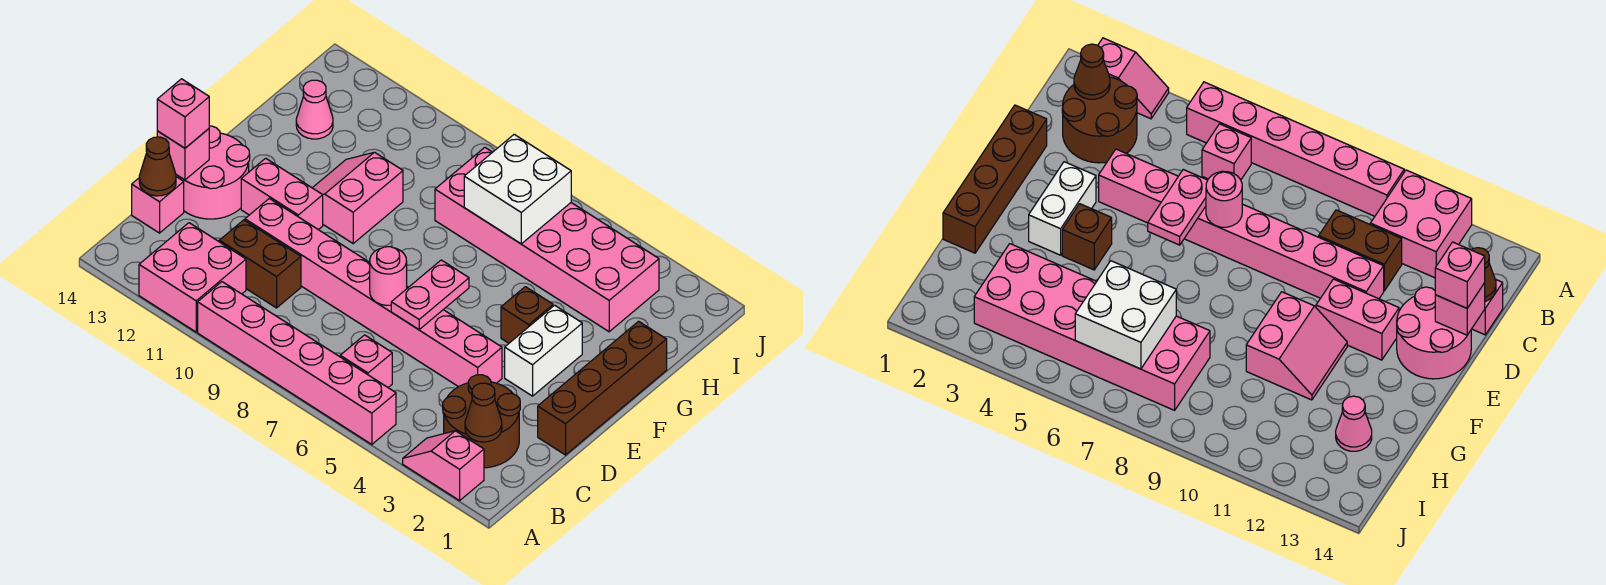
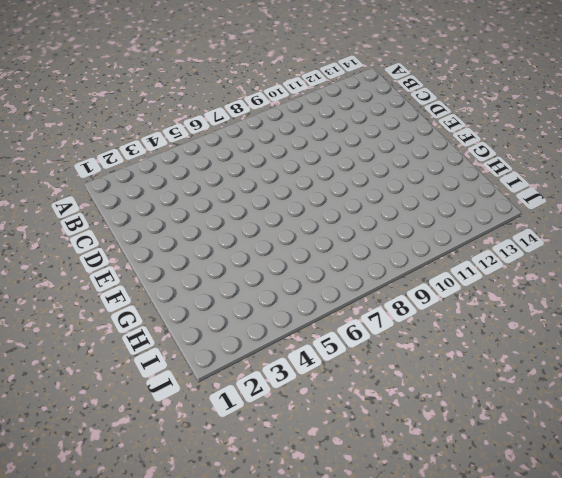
none -> pink 1x2 slope [403,431,484,501]
none -> pink 1x6 brick [198,282,396,444]
none -> pink 2x2 brick [139,223,246,332]

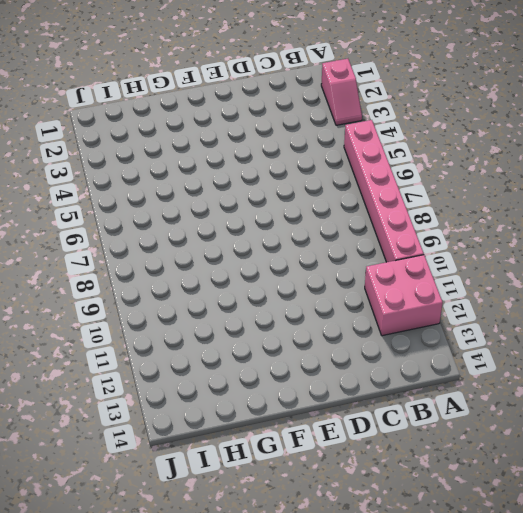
none -> brown 2x2 round brick [443,375,520,468]
none -> pink 1x1 brick [340,335,392,387]
none -> brown 1x2 brick [219,220,301,308]

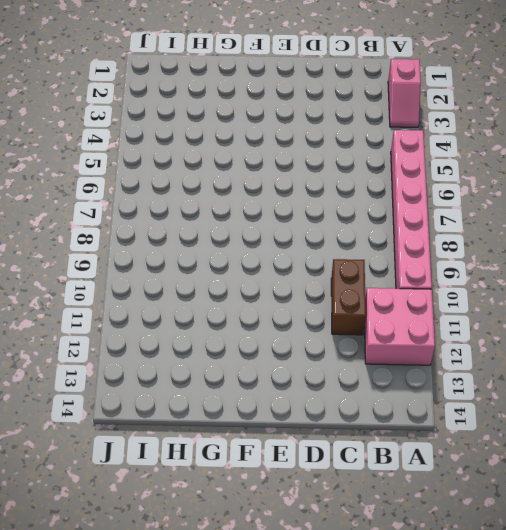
none -> brown 2x2 round brick [443,375,520,468]
none -> pink 1x1 brick [340,335,392,387]
none -> pink 1x1 brick [132,177,184,233]

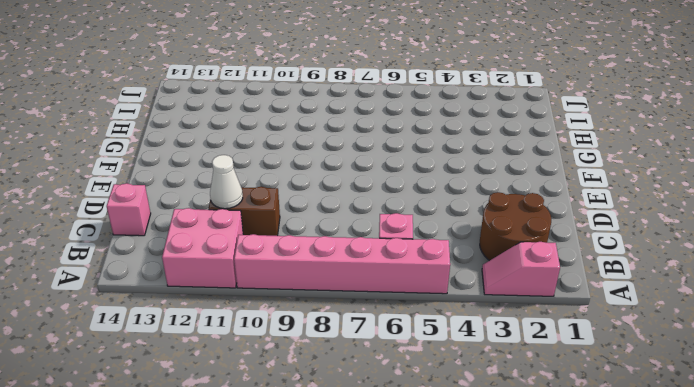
white 1x1 cone [210,155,243,209] -> none
none -> brown 1x4 brick [538,321,667,455]
none -> pink 1x8 brick [245,198,502,387]
none -> pink 2x2 round brick [176,126,250,219]

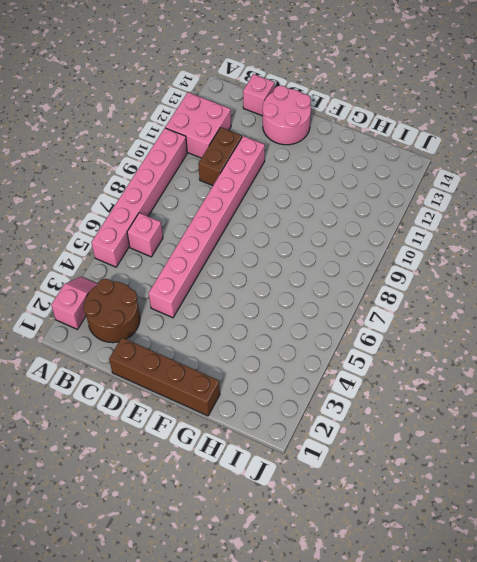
none -> white 1x2 brick [505,305,582,396]
none -> pink 1x2 brick [241,158,323,230]
none -> brown 1x1 brick [501,287,553,343]

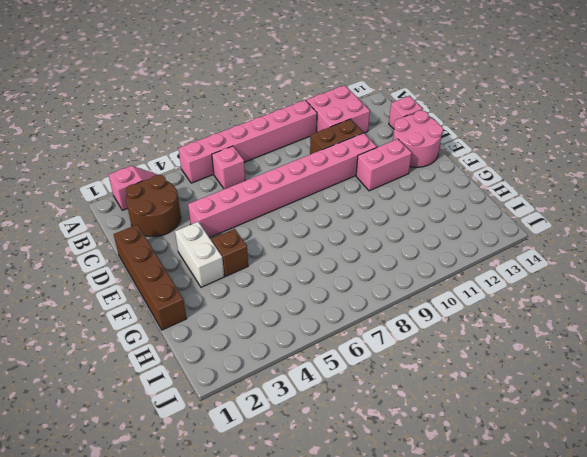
none -> pink 2x2 slope [313,152,403,243]
none -> pink 2x6 brick [435,148,659,332]
none -> pink 1x1 cone [296,80,333,139]

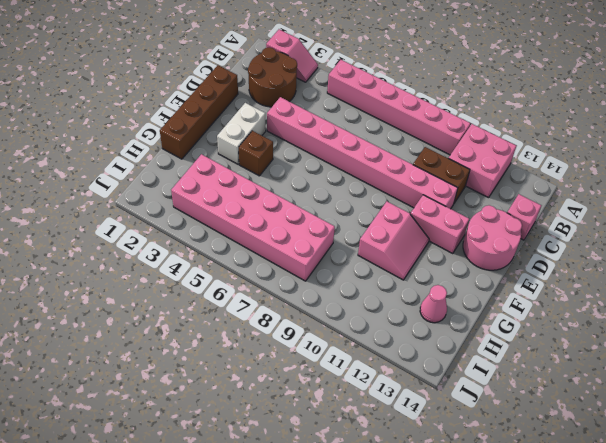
none -> pink 1x1 brick [340,335,392,387]
none -> brown 1x1 cone [465,383,502,442]
none -> brown 1x1 cone [139,137,176,196]

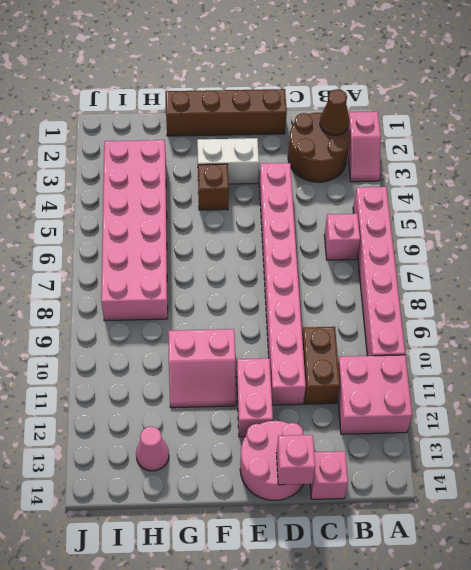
none -> brown 1x1 cone [139,137,176,196]
none -> pink 1x2 plate [391,260,469,330]
none -> pink 1x1 round brick [370,247,407,306]

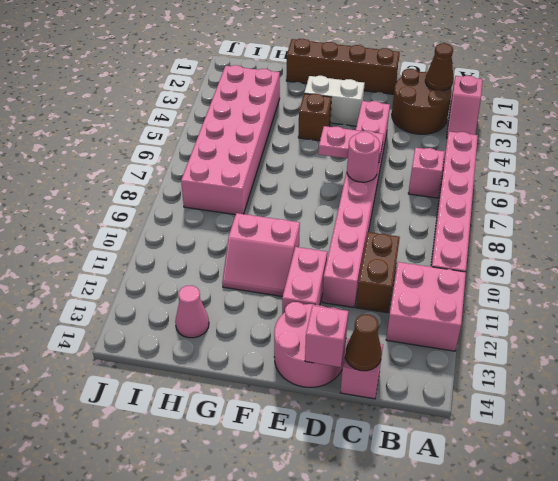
none -> white 2x2 brick [464,134,571,244]
none -> pink 1x1 brick [157,79,209,148]

